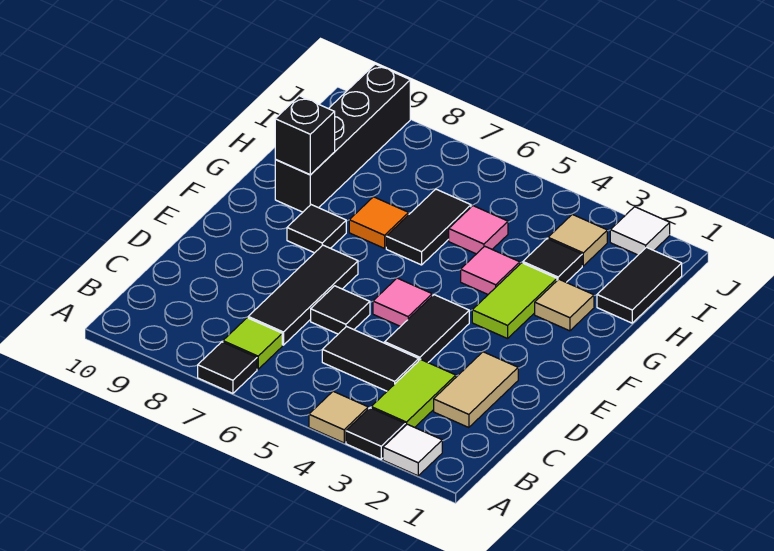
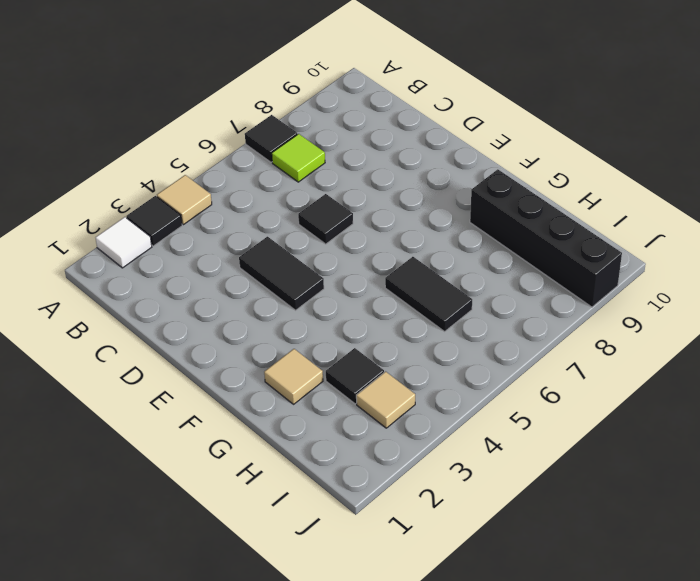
none -> lime 1x2 tile [371,359,456,427]
none -> tan 1x2 tile [434,352,518,428]
none -> black 1x2 tile [322,327,419,391]

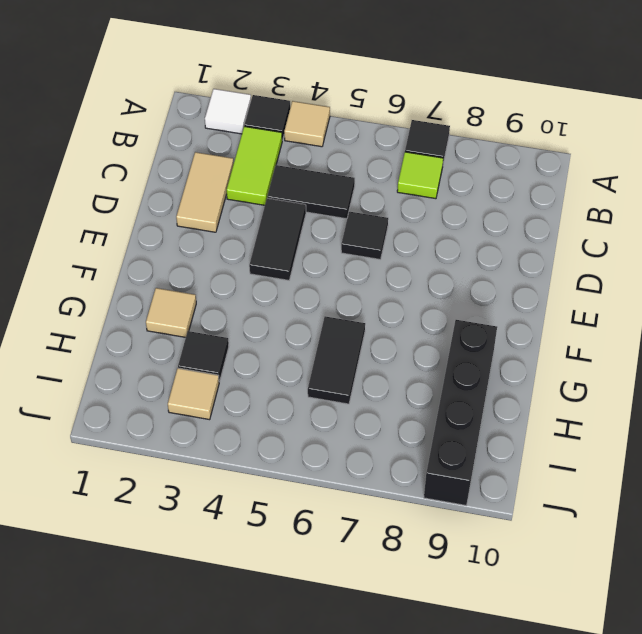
none -> black 1x3 tile [248,245,358,345]
none -> pink 1x1 tile [373,278,432,327]
none -> lime 1x2 tile [472,263,557,339]

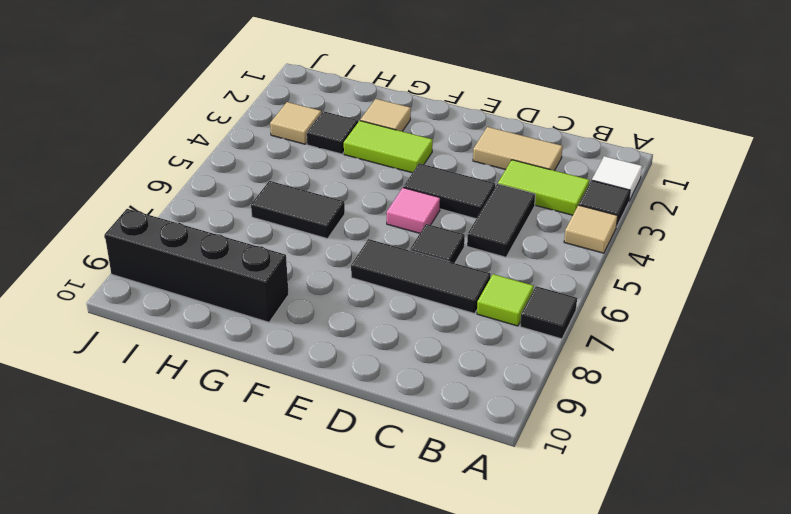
none -> black 1x1 tile [287,205,346,253]
none -> pink 1x1 tile [461,246,520,294]
none -> orange 1x1 tile [349,197,409,248]

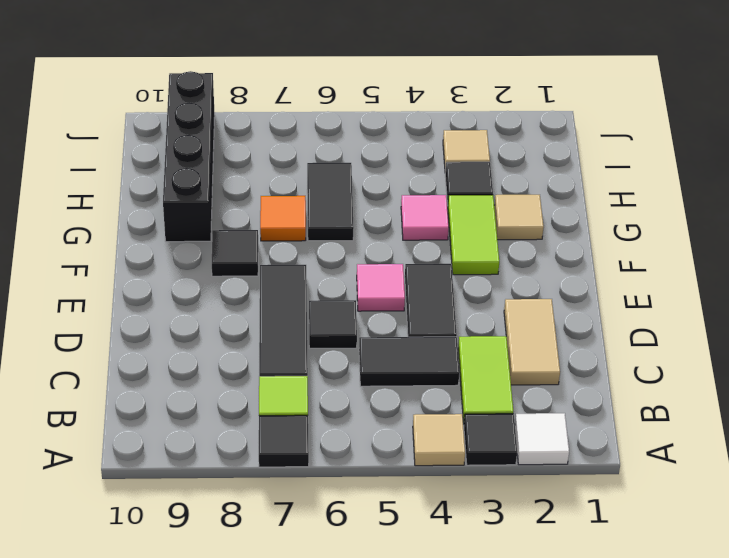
none -> black 1x2 tile [597,247,682,323]
none -> pink 1x1 tile [449,206,508,254]
none -> white 1x1 tile [610,207,670,255]

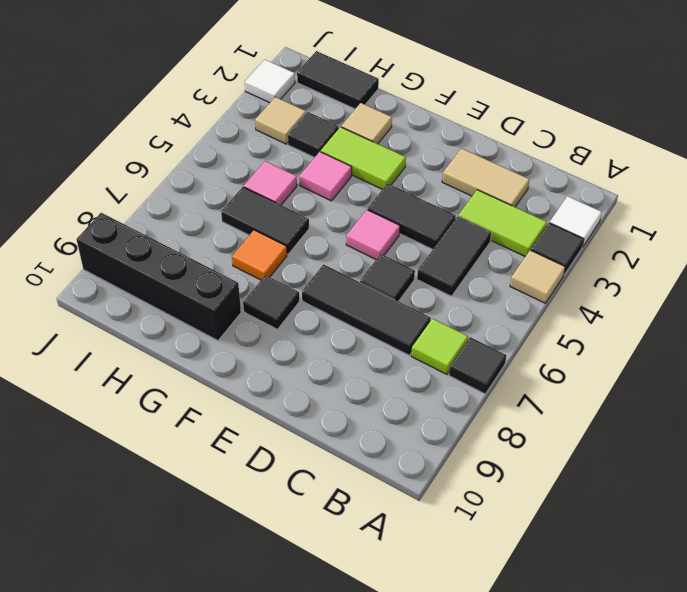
none -> black 1x1 brick [275,96,335,175]

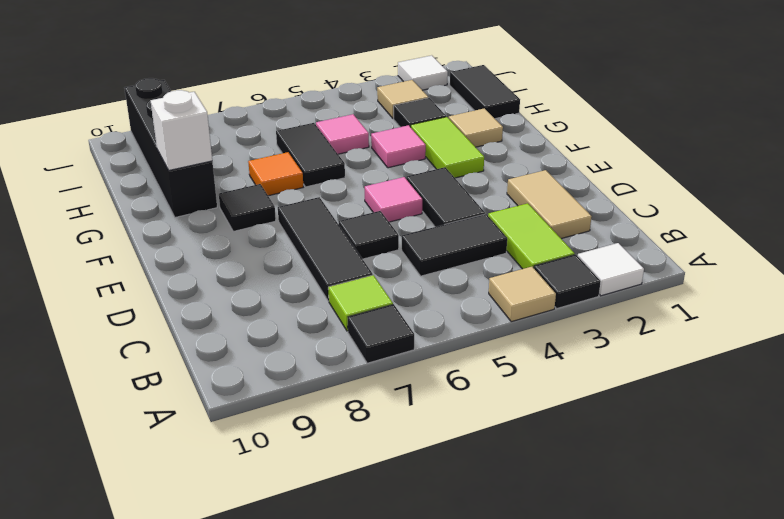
white 1x1 brick [151,90,212,170] -> black 1x1 brick [275,96,335,175]

